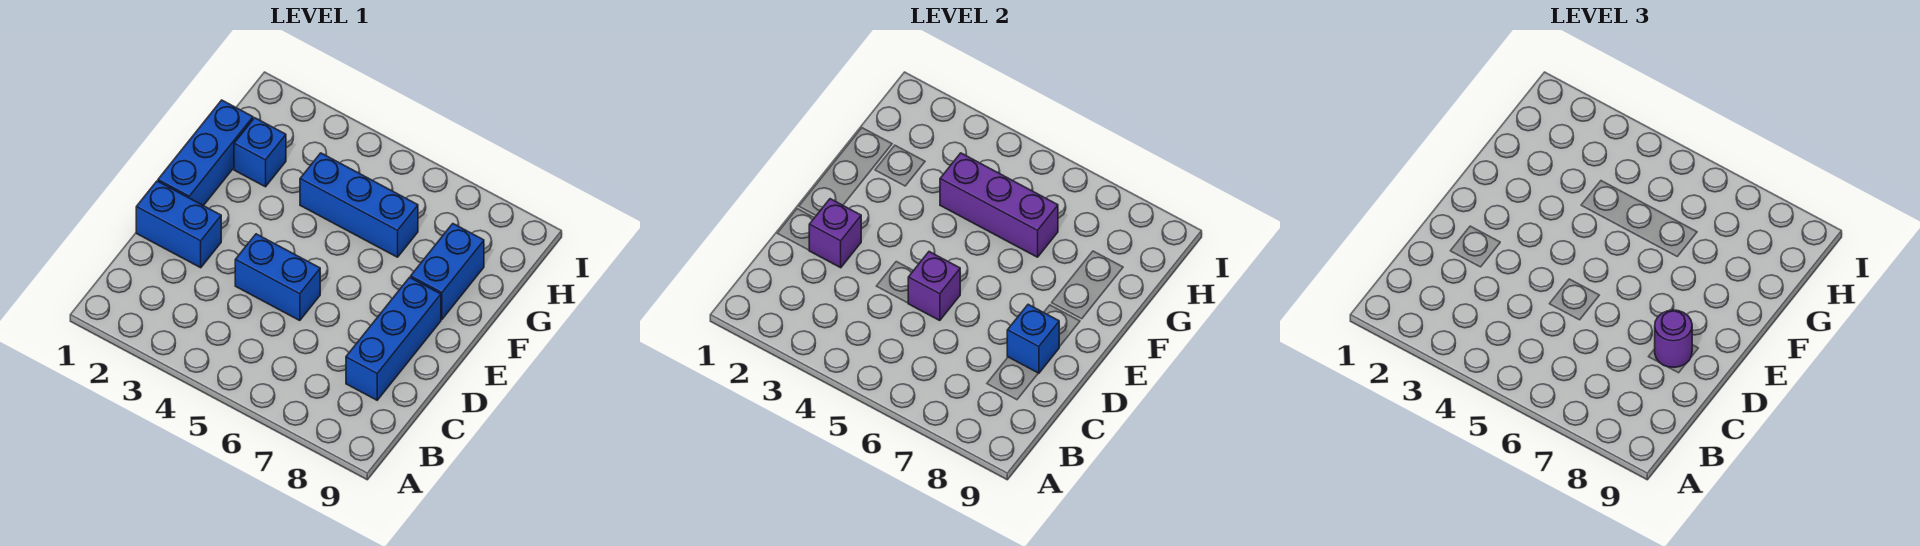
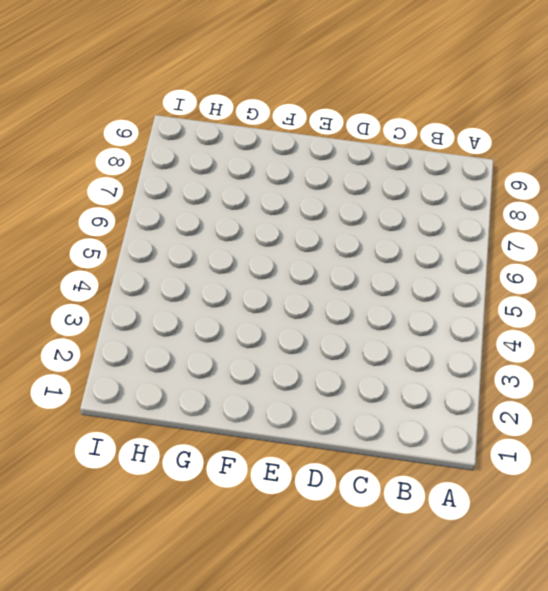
none -> blue 1x3 brick [346,277,441,400]
none -> blue 1x2 brick [136,181,221,268]
none -> blue 1x2 brick [235,234,320,321]

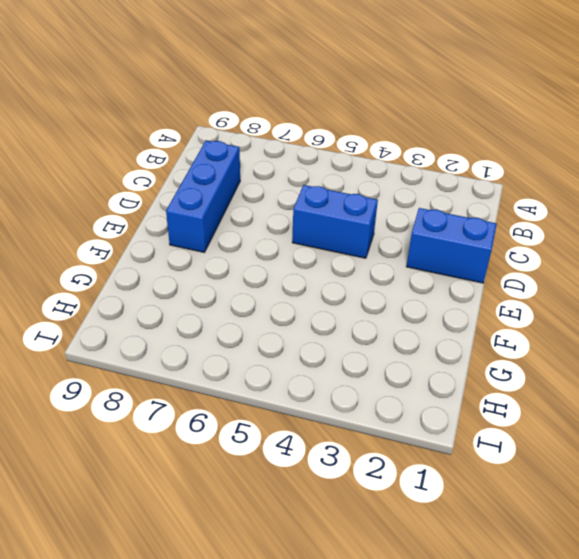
none -> blue 1x3 brick [158,100,253,206]
none -> blue 1x2 brick [411,224,484,319]
none -> blue 1x1 brick [234,118,286,187]

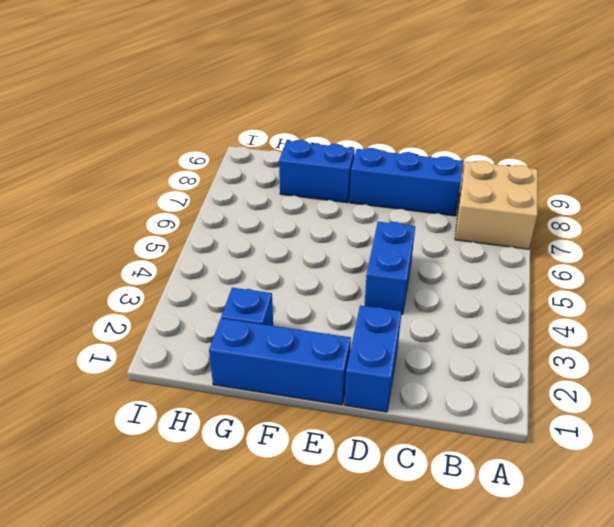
tan 2x2 brick [455,161,538,249] -> none
none -> blue 1x3 brick [300,153,418,257]
none -> purple 1x1 brick [809,199,861,268]
none -> purple 1x1 brick [908,252,960,321]

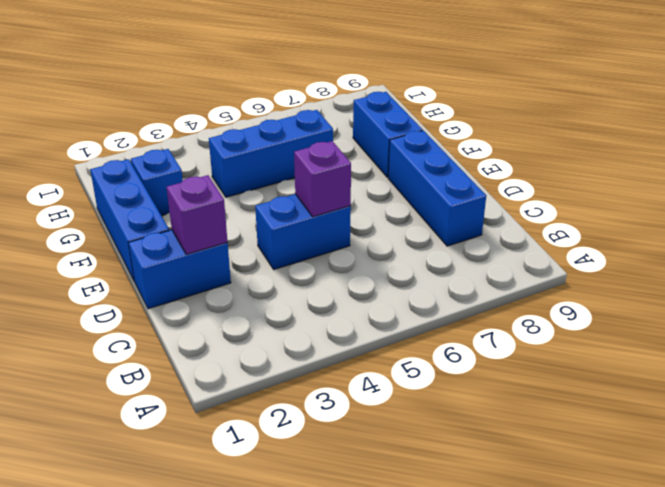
none -> blue 1x1 brick [1007,304,1059,373]
none -> purple 1x3 brick [940,153,1058,257]
none -> purple 1x1 round brick [1655,310,1692,368]

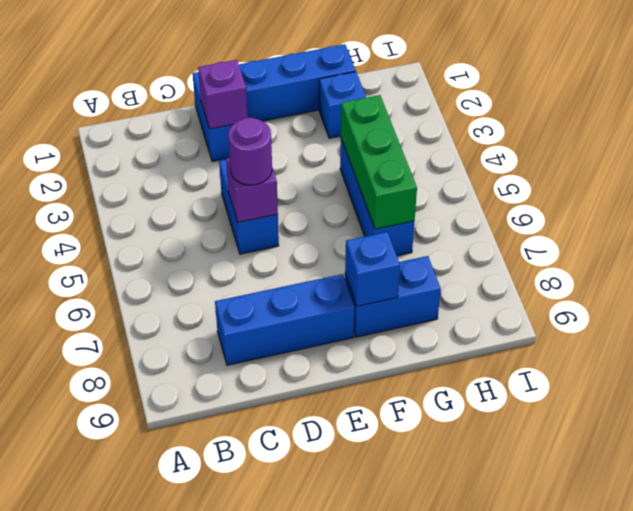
purple 1x1 round brick [228,118,272,185] -> purple 1x1 round brick moved to [1655,310,1692,368]
blue 1x1 brick [345,232,400,306] -> blue 1x1 brick moved to [1007,304,1059,373]
green 1x3 brick [341,95,417,229] -> purple 1x3 brick [940,153,1058,257]

